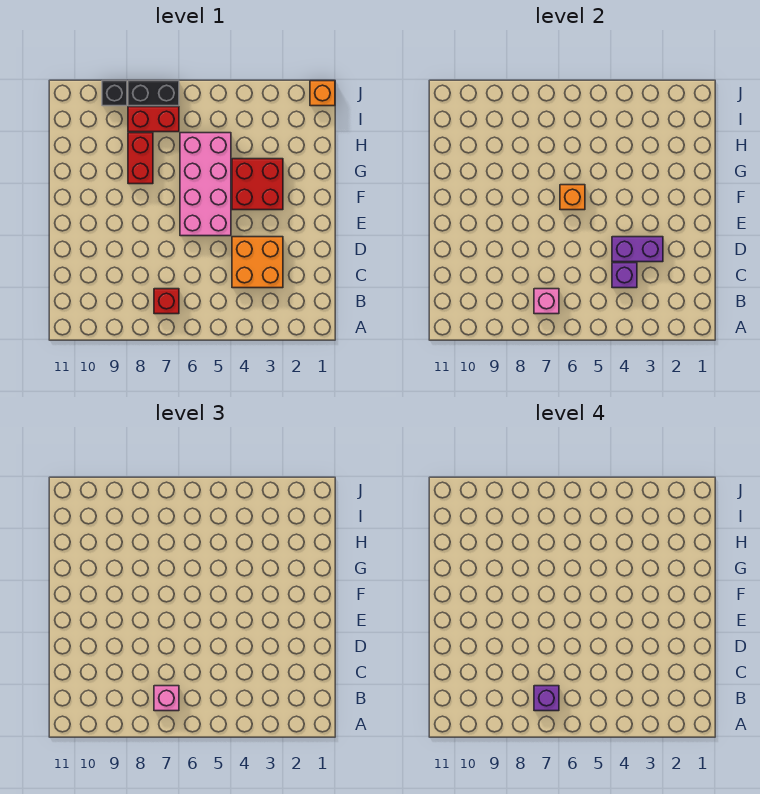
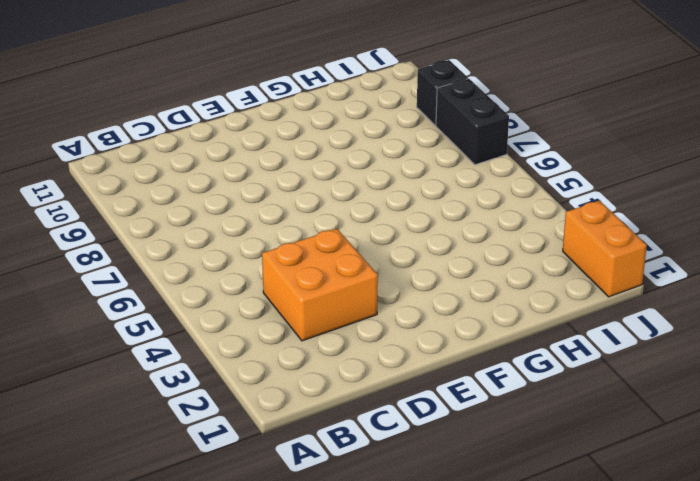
orange 1x2 brick [563,200,647,297] -> orange 1x1 brick [310,81,335,106]
none -> red 1x1 brick [154,289,179,314]
none -> pink 2x4 brick [180,133,231,236]
none -> red 2x2 brick [232,159,283,210]

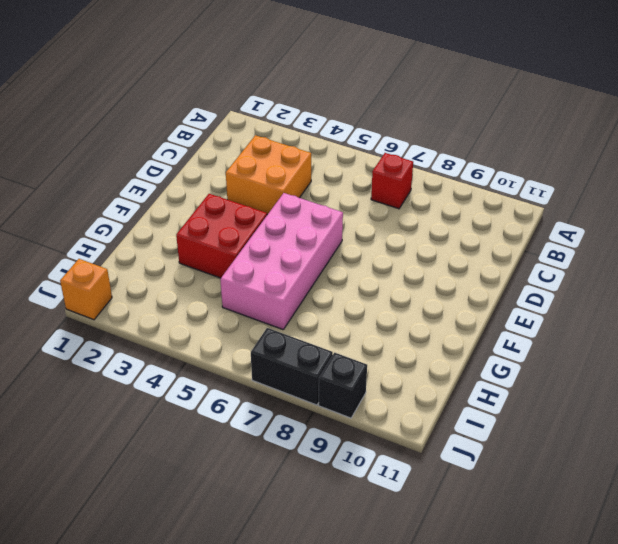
none -> red 1x2 brick [128,133,153,184]
none -> red 1x2 brick [128,107,179,132]
none -> pink 1x1 brick [534,289,559,314]

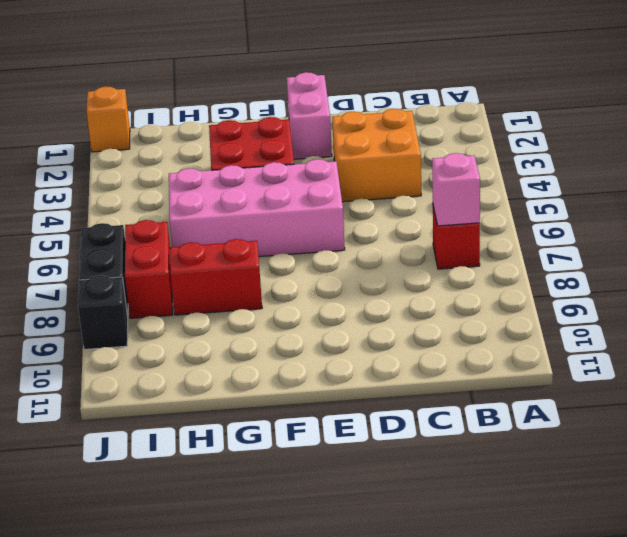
pink 1x2 brick [287,72,332,159] -> none
none -> purple 1x1 brick [612,263,637,288]
none -> purple 1x2 brick [612,237,663,262]
none -> orange 1x1 brick [560,185,585,210]

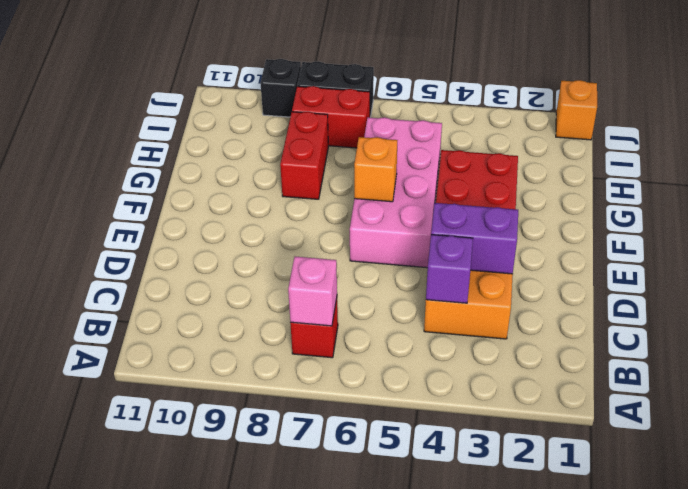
none -> pink 1x1 brick [154,686,179,711]
none -> purple 1x1 brick [534,686,559,711]

